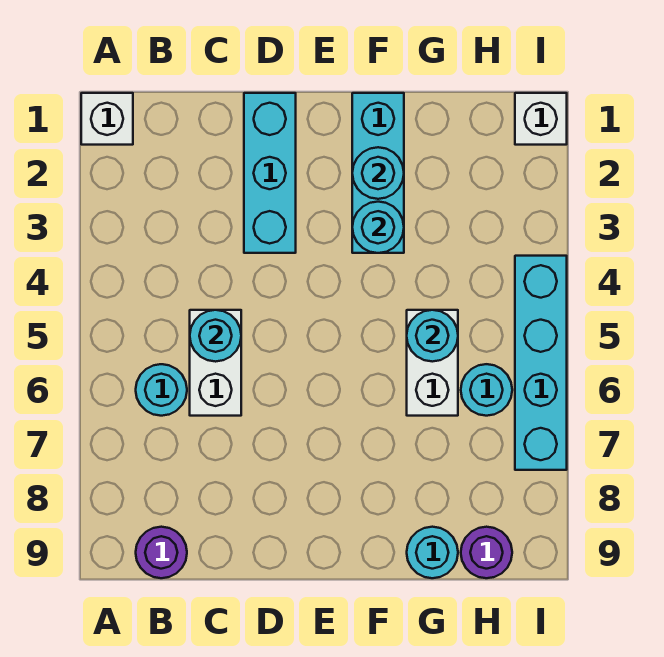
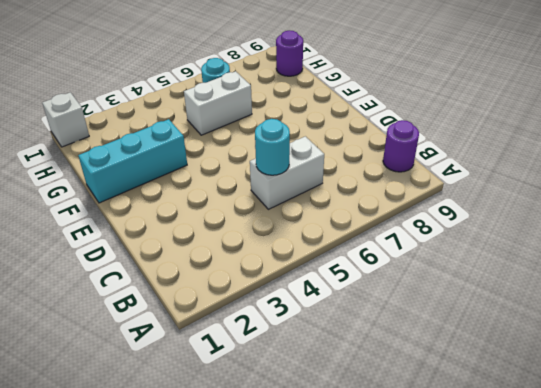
none -> white 1x1 brick [81,93,133,145]
none -> cyan 1x1 round brick [136,364,187,416]
none -> cyan 1x3 brick [244,93,296,253]

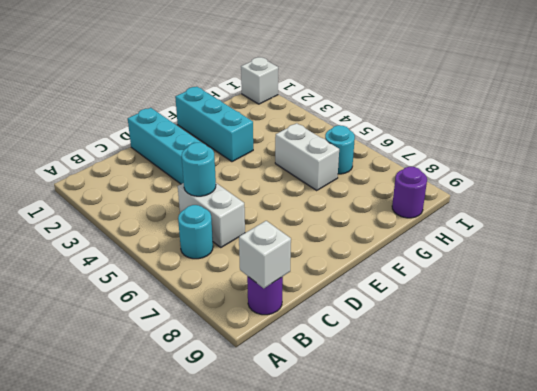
white 1x1 brick [239,221,291,288] -> white 1x1 brick moved to [81,93,133,145]
none -> cyan 1x1 round brick [407,527,458,578]
none -> cyan 1x4 brick [515,256,567,470]
none -> cyan 1x1 round brick [352,147,404,199]

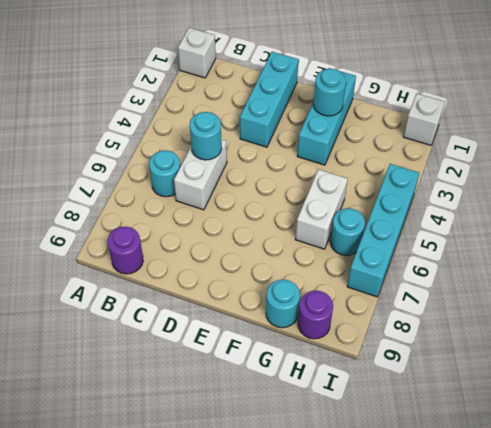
none -> cyan 1x1 round brick [352,202,404,253]
none -> cyan 1x1 round brick [407,310,458,362]

